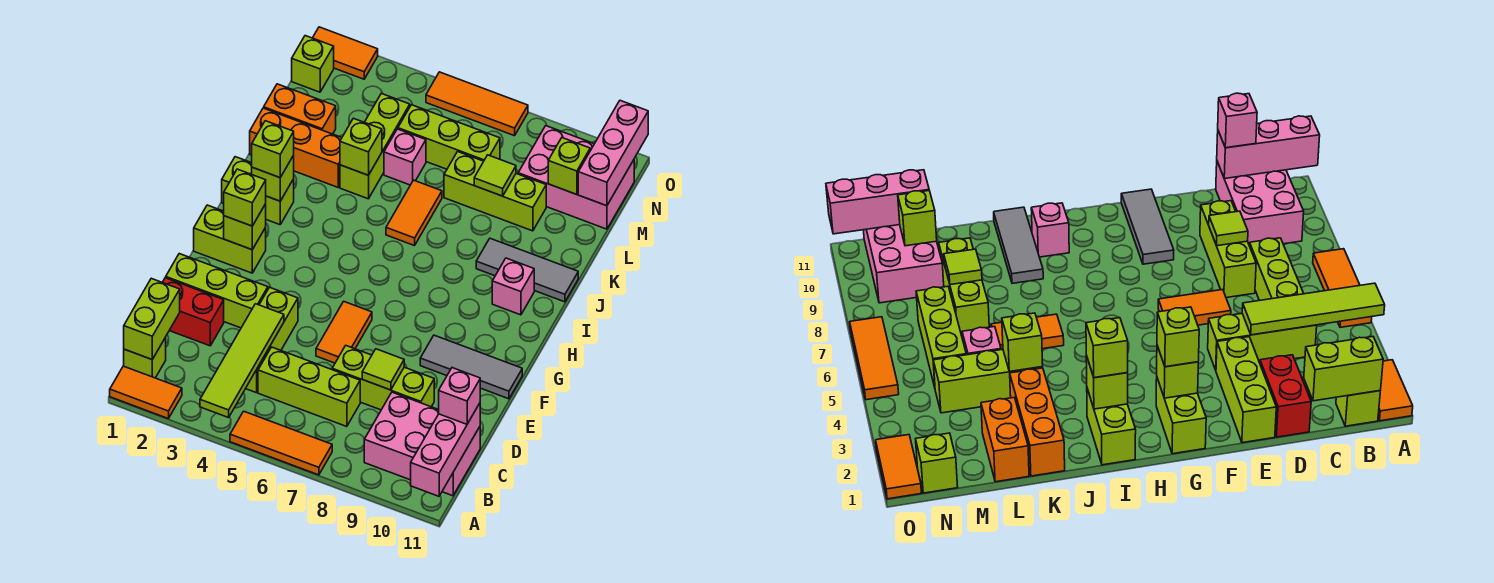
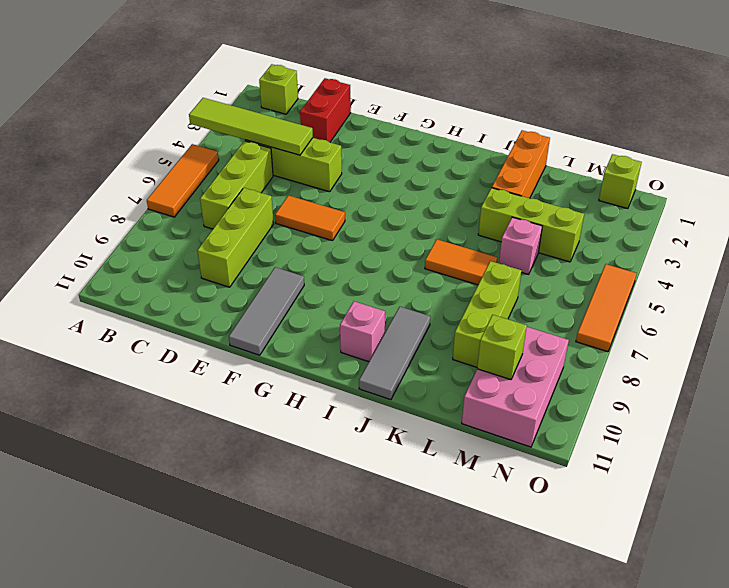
none -> orange 1x2 tile [110,366,182,419]
none -> pink 2x3 brick [364,392,480,496]
none -> lime 1x3 brick [166,254,268,328]
none -> lime 1x2 brick [194,205,266,273]

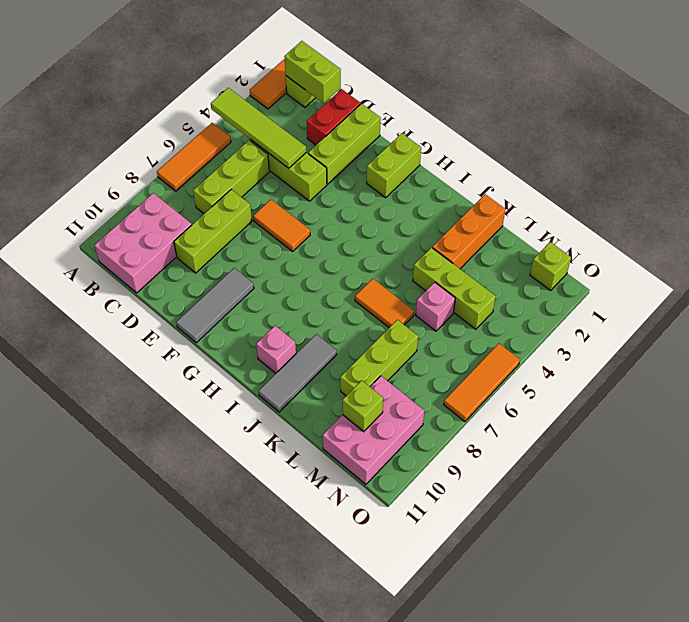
none -> lime 1x2 brick [222,157,294,225]
none -> orange 1x2 brick [264,84,336,134]
none -> lime 1x3 brick [398,105,500,169]
none -> orange 1x2 tile [313,27,378,79]

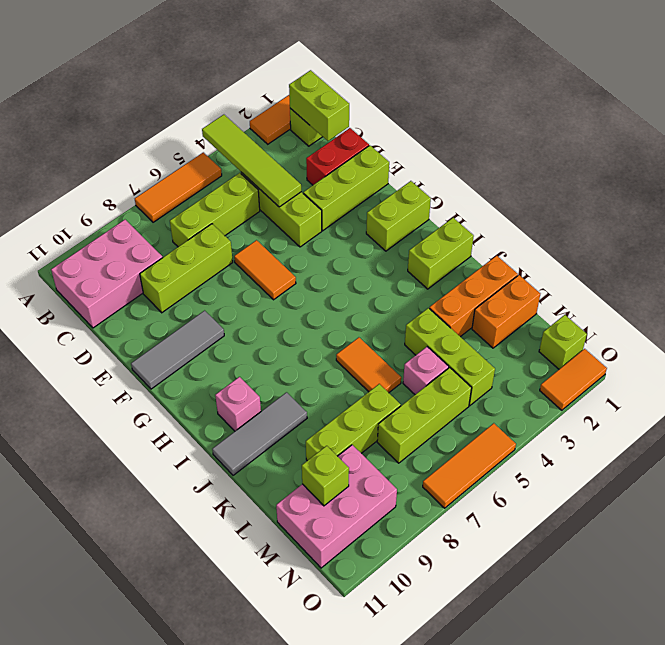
none -> pink 1x3 brick [411,403,480,496]
none -> lime 1x1 tile [362,349,404,390]
none -> lime 1x1 brick [224,204,266,250]
none -> lime 1x1 brick [252,156,294,201]

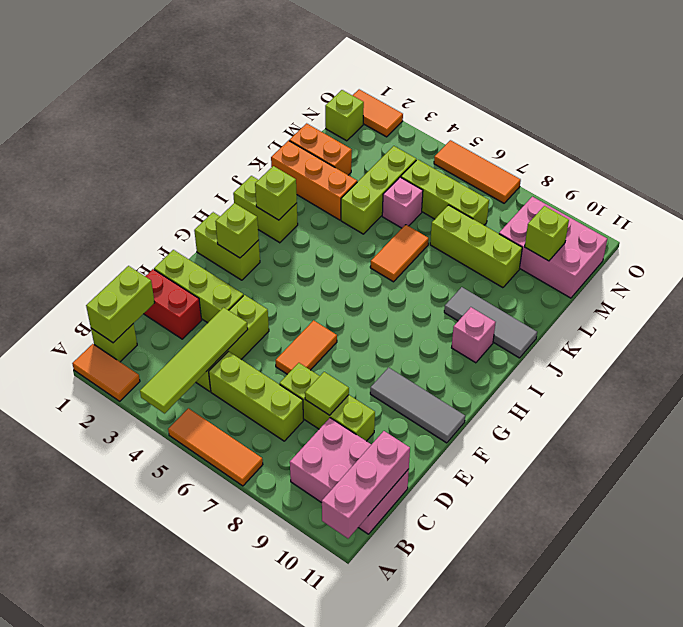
none -> lime 1x1 brick [340,118,382,175]
none -> lime 1x1 tile [474,155,516,196]
none -> pink 1x3 brick [578,101,648,206]
none -> pink 1x1 brick [439,368,480,424]

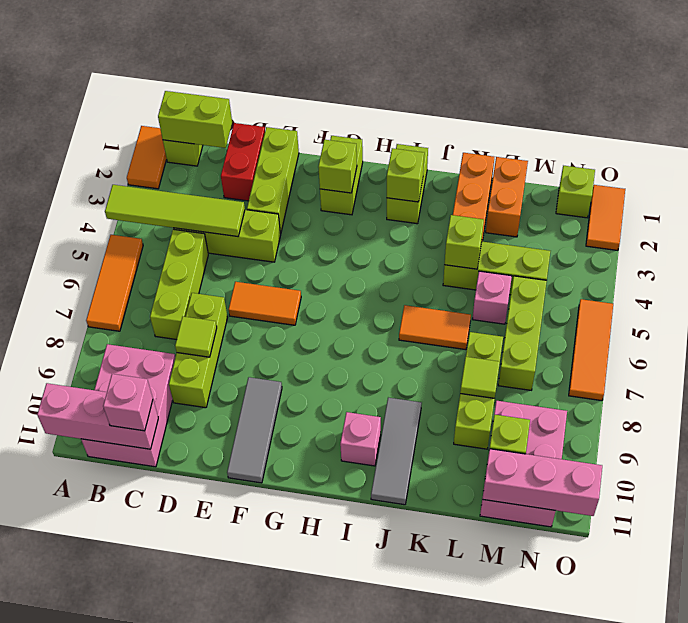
none -> lime 1x1 brick [224,169,266,226]
none -> lime 1x1 brick [252,121,294,178]

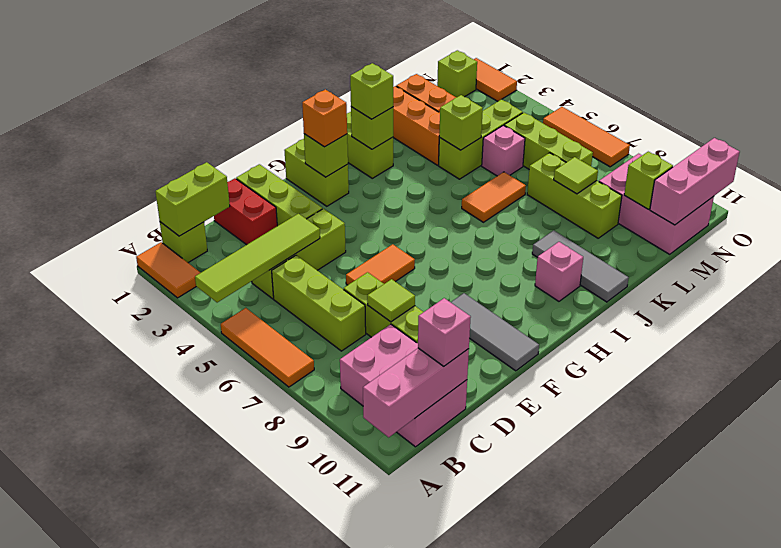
orange 1x1 brick [302,89,347,147] -> lime 1x1 brick [224,169,266,226]

